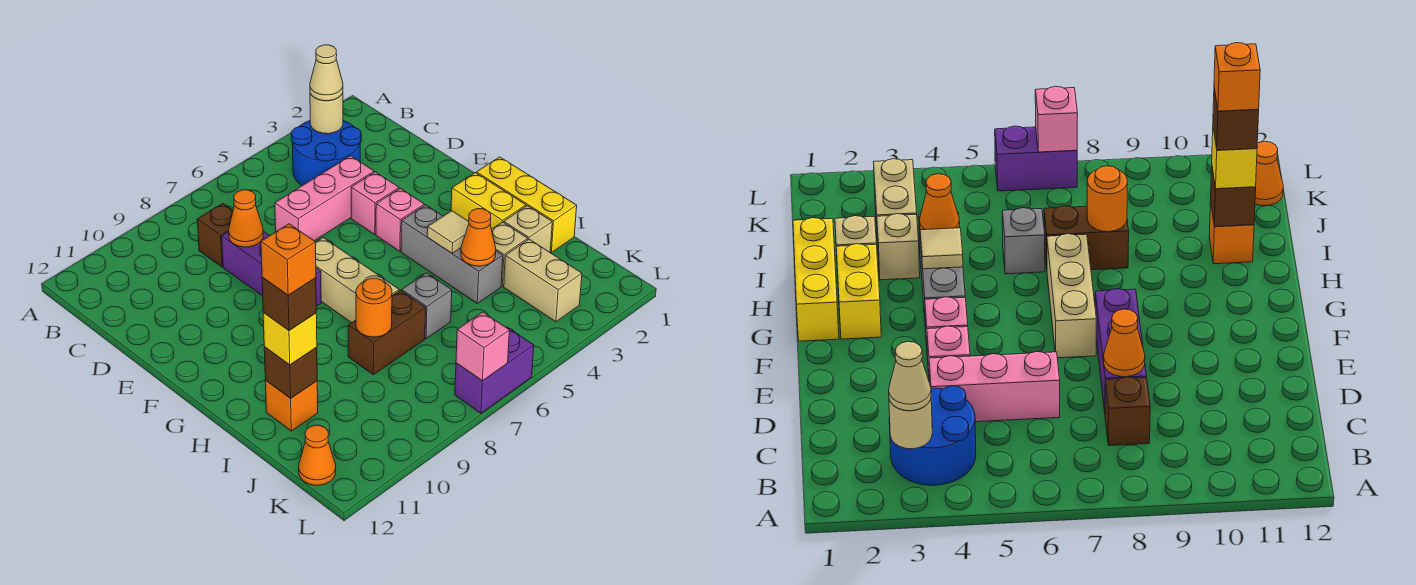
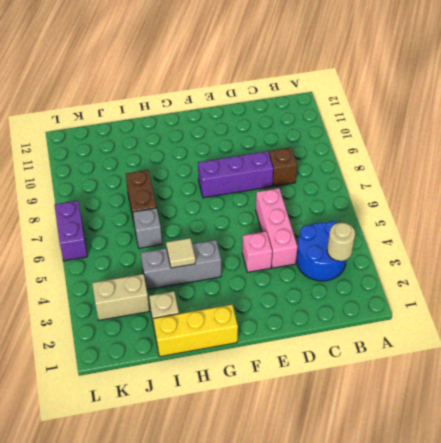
none -> pink 1x1 brick [376,188,424,251]
none -> tan 1x3 brick [316,238,399,323]
none -> yellow 1x2 brick [451,173,526,229]

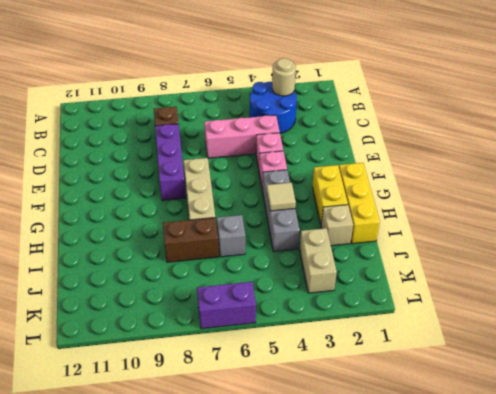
none -> tan 1x1 brick [492,222,528,286]
none -> orange 1x1 brick [265,380,318,431]
none -> orange 1x1 cone [299,425,336,485]

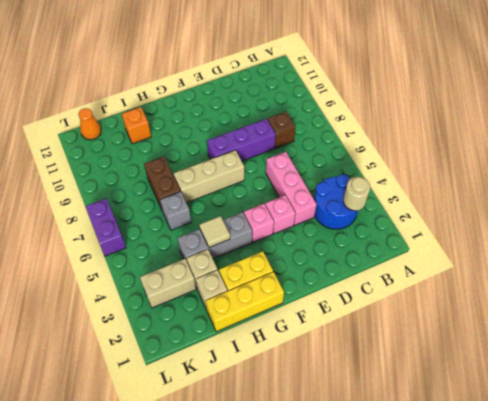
none -> orange 1x1 cone [229,190,263,247]
none -> orange 1x1 cone [461,209,496,266]
none -> orange 1x1 round brick [356,278,392,337]

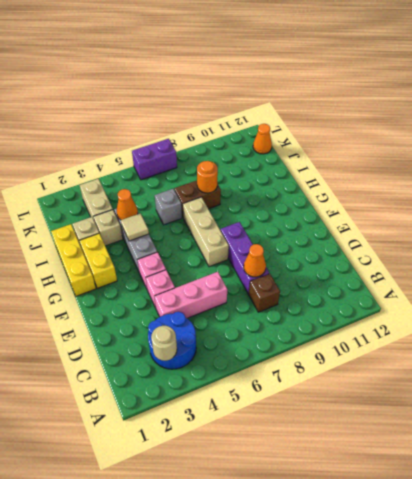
none -> orange 1x1 brick [265,380,318,431]
none -> brown 1x1 brick [264,347,317,398]
none -> pink 1x1 brick [456,312,510,381]

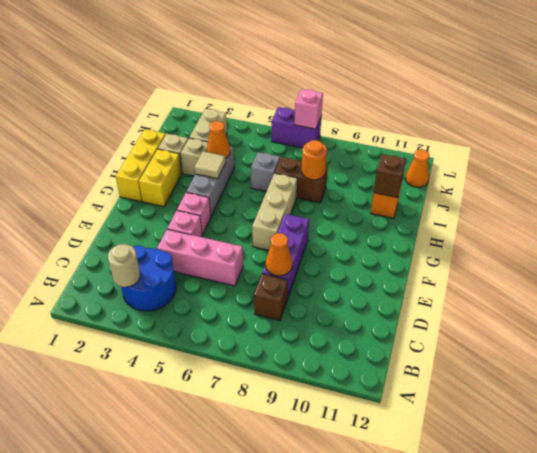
none -> tan 1x1 cone [310,45,343,101]
none -> yellow 1x1 brick [263,313,317,365]
none -> brown 1x1 brick [262,278,316,330]

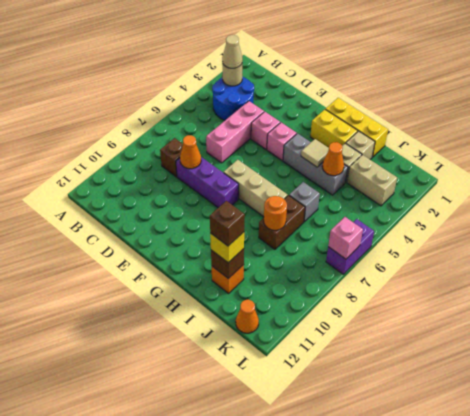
none -> orange 1x1 brick [261,224,316,295]

